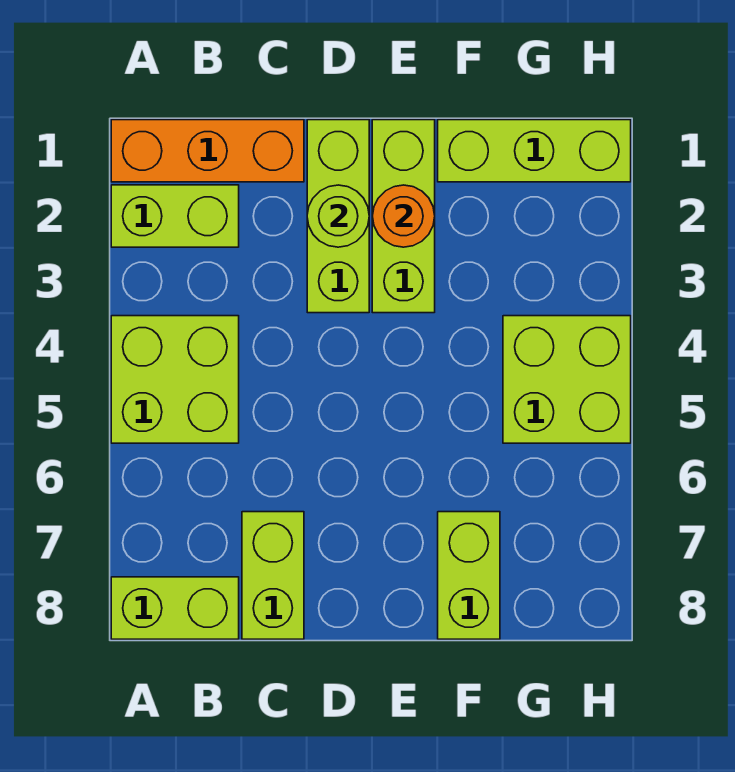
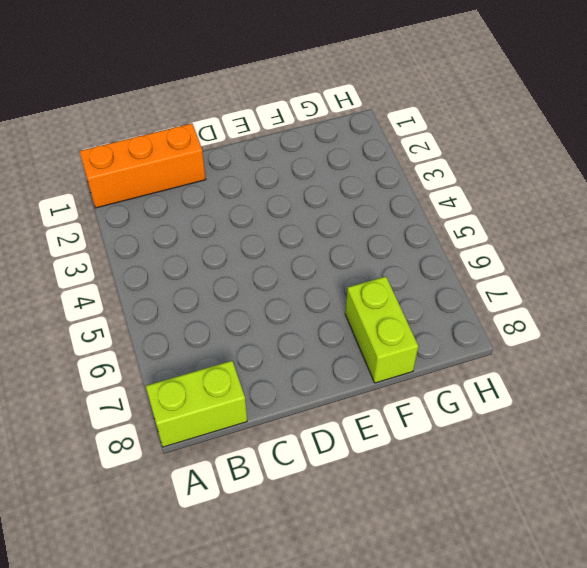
none -> lime 1x2 brick [111,185,239,247]
none -> lime 2x2 brick [111,316,239,443]
none -> lime 1x2 brick [242,512,304,639]

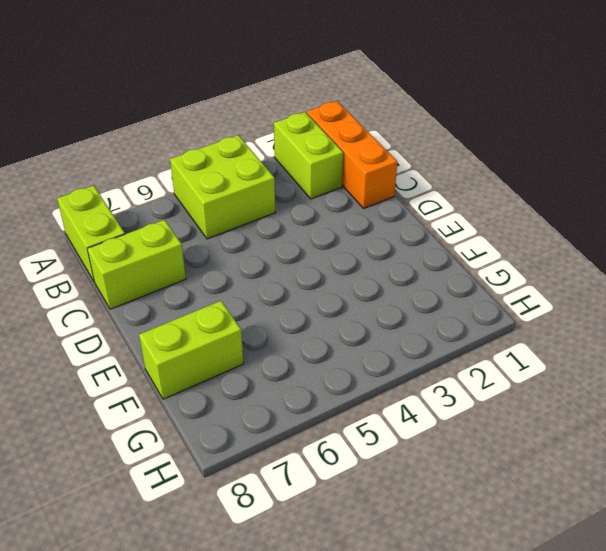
none -> lime 1x3 brick [307,120,369,313]
none -> lime 1x3 brick [372,120,435,313]
none -> lime 1x3 brick [438,120,631,182]

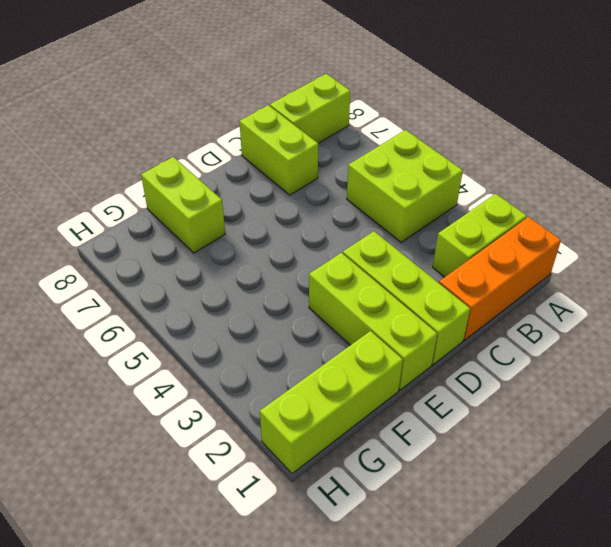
none -> lime 2x2 brick [503,316,631,443]
none -> lime 1x1 round brick [307,185,369,247]
none -> orange 1x1 round brick [373,185,435,247]

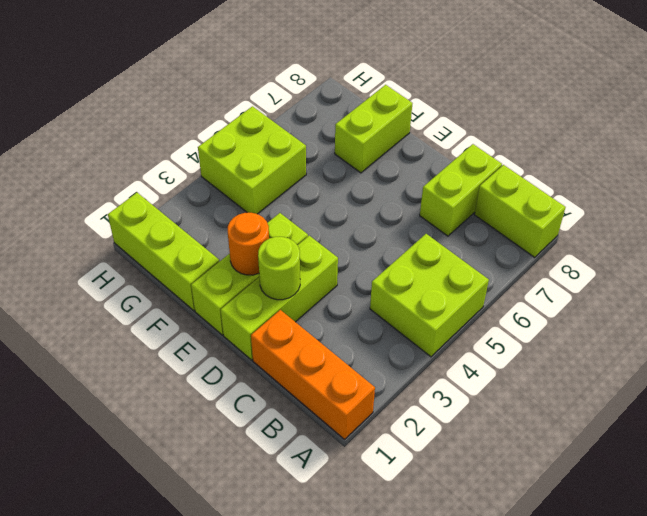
none -> lime 1x2 brick [111,185,239,247]

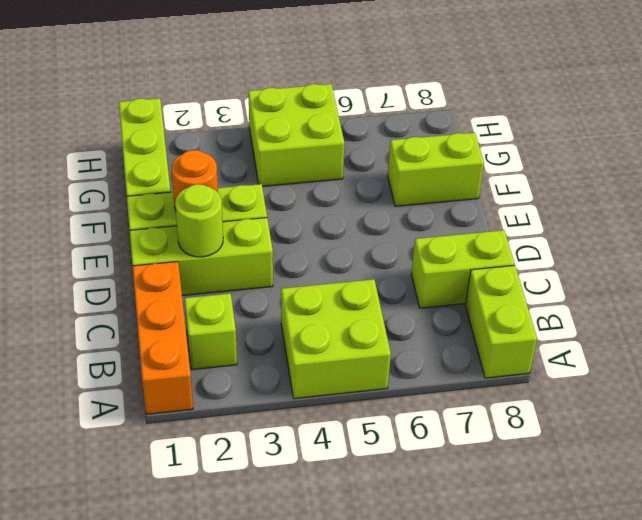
lime 1x1 brick [185,294,237,370] -> lime 1x2 brick [111,185,239,247]

